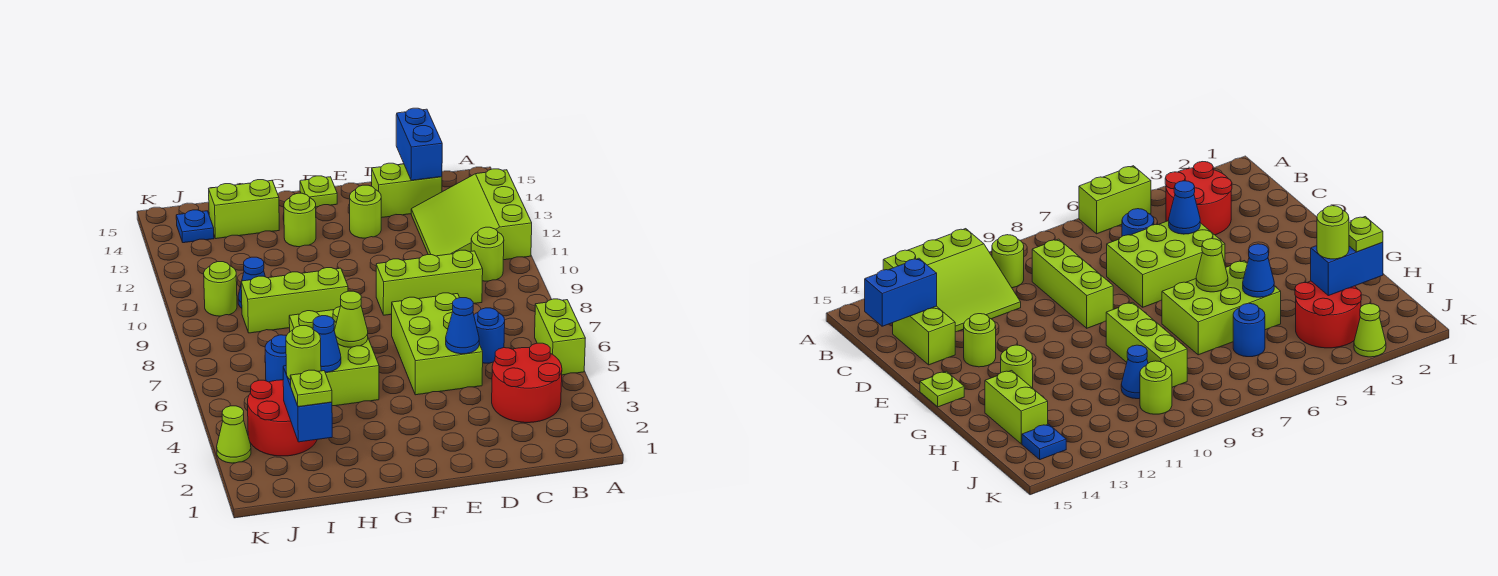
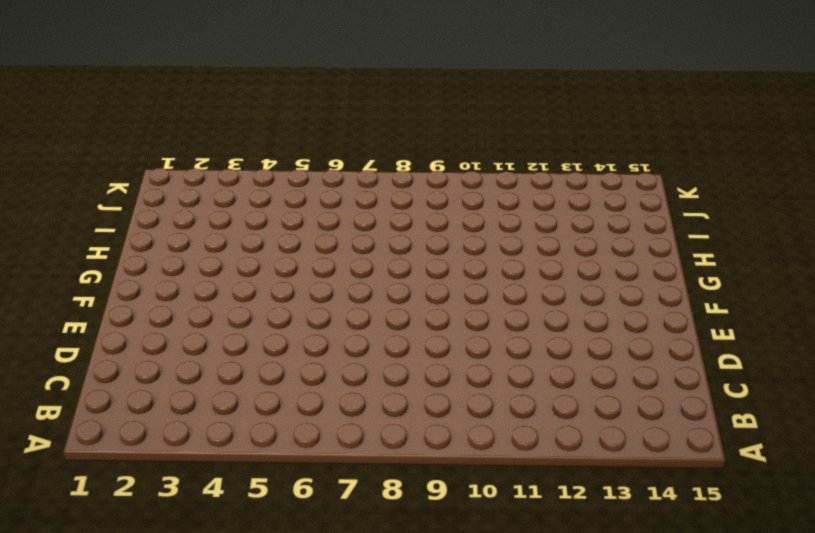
none -> lime 1x2 brick [535,299,585,375]
none -> lime 3x3 slope [411,169,532,260]
none -> red 2x2 round brick [492,343,562,423]

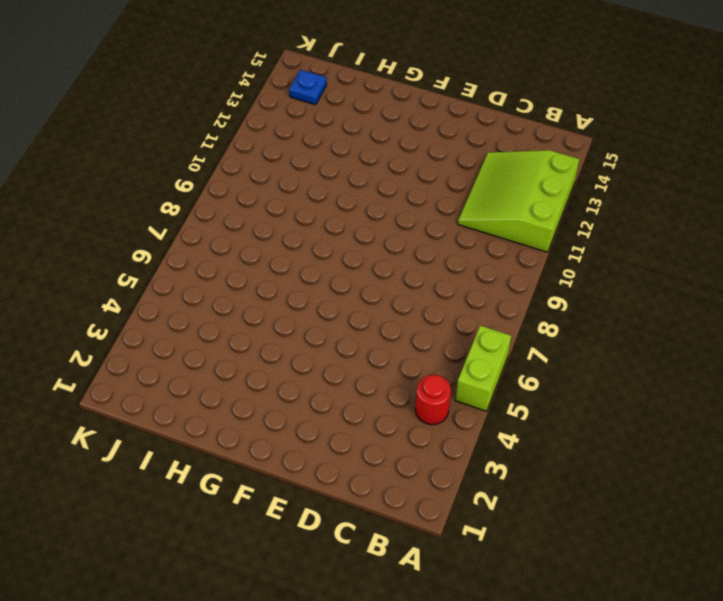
red 1x1 round brick [415,375,451,425] -> red 2x2 round brick [492,343,562,423]
none -> lime 1x1 round brick [471,227,504,281]
none -> blue 1x1 round brick [474,308,505,363]
none -> lime 1x3 brick [376,250,483,315]

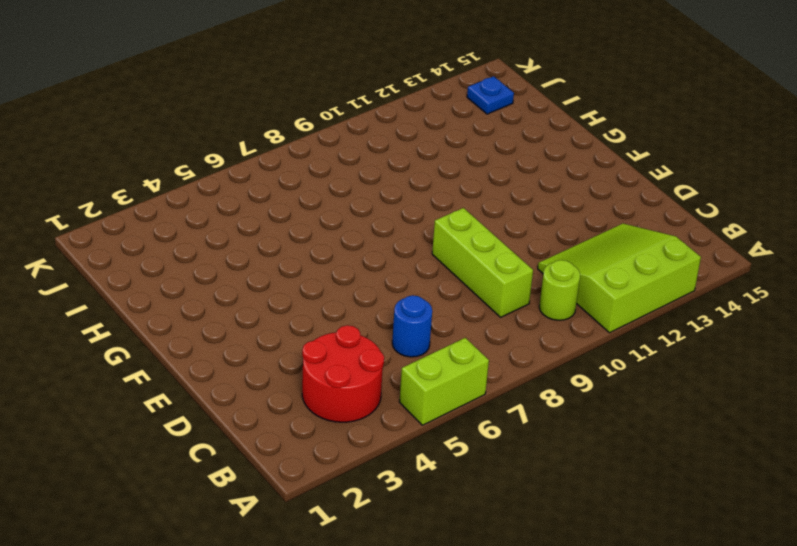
none -> lime 1x2 brick [372,163,442,218]
none -> lime 2x3 brick [392,293,483,395]
none -> lime 1x1 round brick [350,185,381,238]

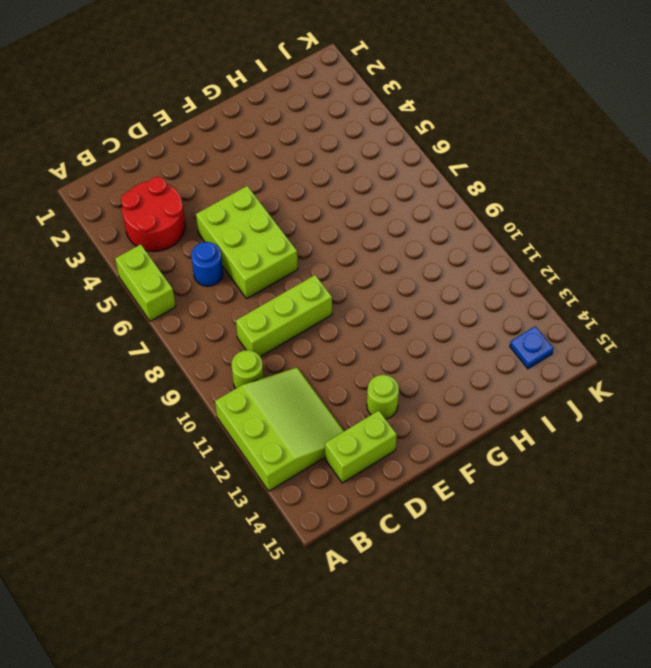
none -> lime 1x1 plate [300,176,337,207]
none -> lime 2x3 brick [289,307,379,406]
none -> lime 1x3 brick [241,268,348,333]

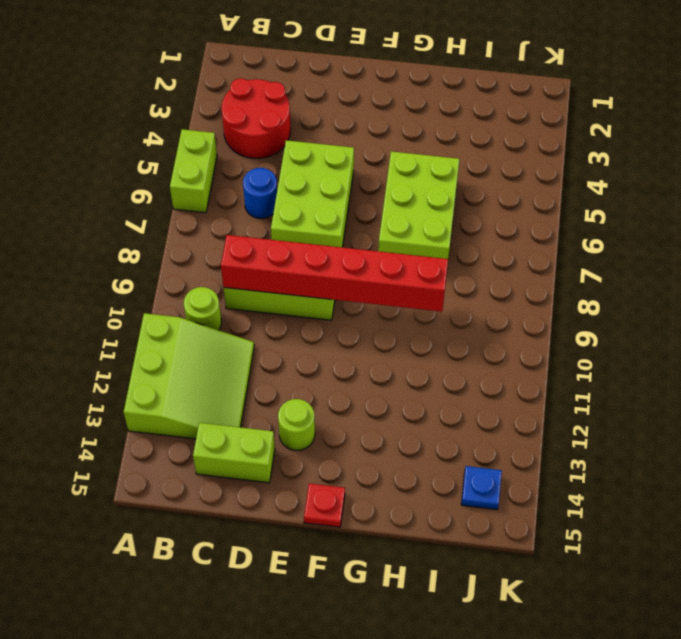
red 1x6 brick [221,235,448,312] -> none
red 1x1 plate [304,483,345,527] -> lime 1x1 plate [300,176,337,207]
none -> lime 1x3 brick [241,268,348,333]
none -> lime 1x1 round brick [284,193,316,247]
none -> lime 1x2 brick [209,180,279,239]

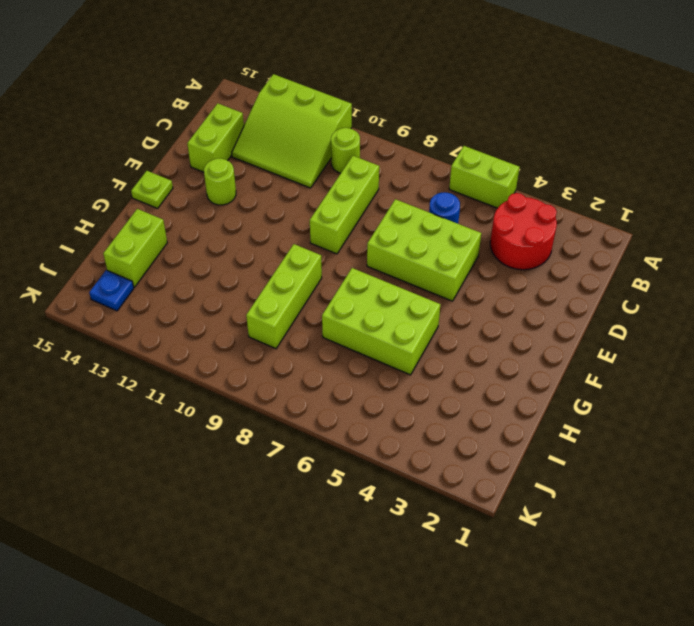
none -> lime 1x1 round brick [284,193,316,247]
none -> red 2x2 round brick [248,380,317,456]
none -> blue 1x1 round brick [265,335,286,382]

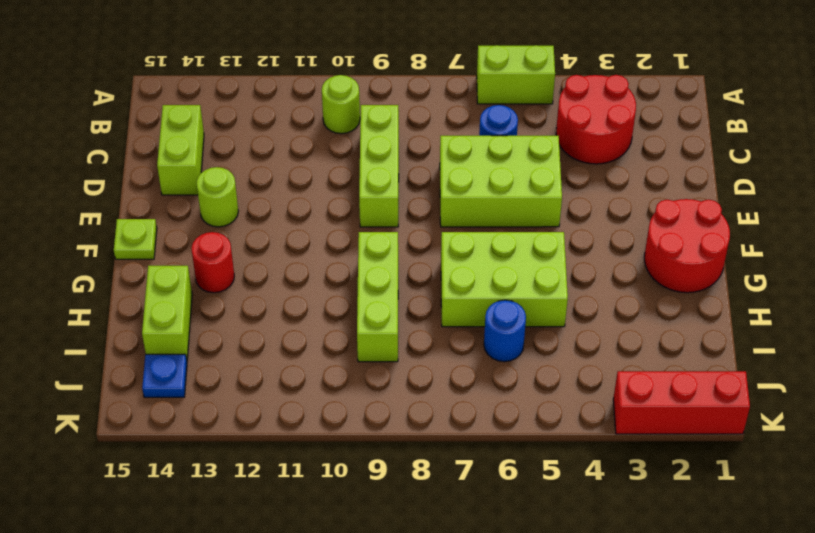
red 2x2 round brick [644,199,730,293] -> red 2x2 round brick moved to [248,380,317,456]
red 1x1 round brick [191,232,234,293] -> lime 1x1 round brick [284,193,316,247]
red 1x3 brick [613,371,750,434] -> lime 1x1 cone [217,406,251,463]
none -> lime 3x3 slope [411,169,532,260]
none -> blue 1x1 cone [238,257,265,308]
none -> lime 1x1 round brick [204,262,237,316]

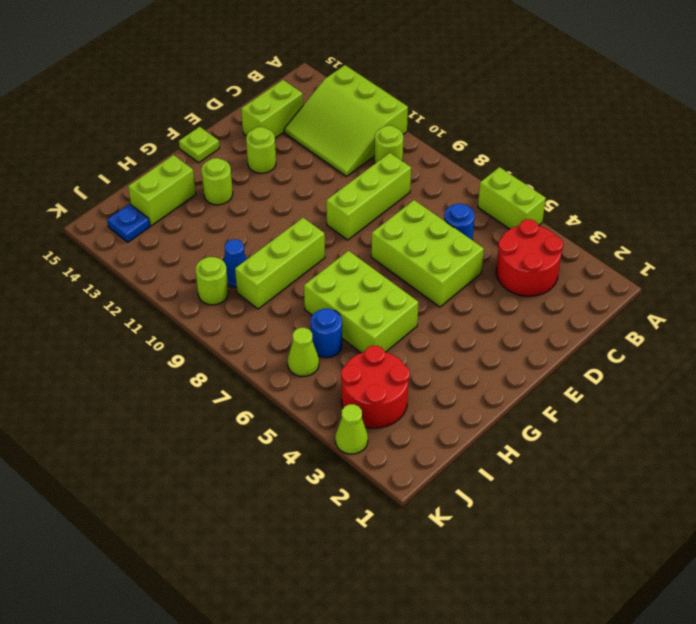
lime 1x1 cone [288,328,319,377] -> lime 1x1 cone moved to [334,291,368,347]
none -> blue 1x2 brick [396,108,442,181]
none -> blue 1x1 cone [446,298,479,354]
none -> blue 1x1 cone [313,316,341,373]

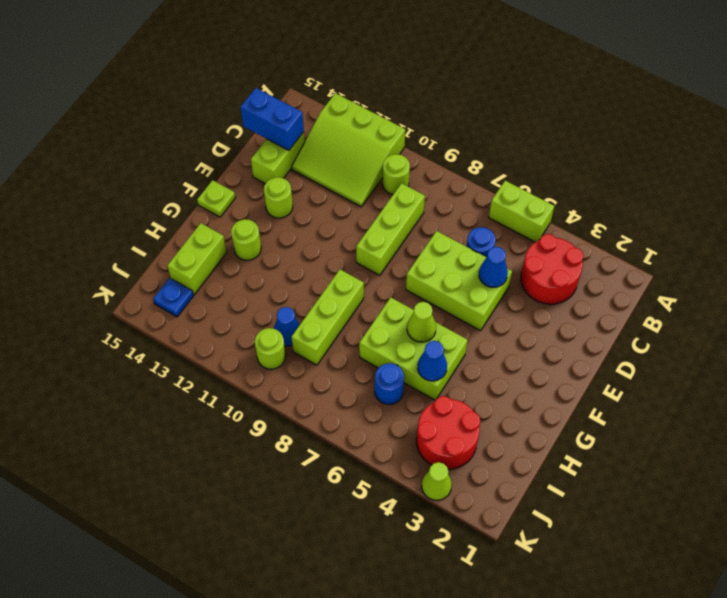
none -> blue 1x2 brick [283,366,332,442]
none -> lime 1x1 plate [290,370,332,407]
none -> lime 1x1 round brick [286,326,321,380]

